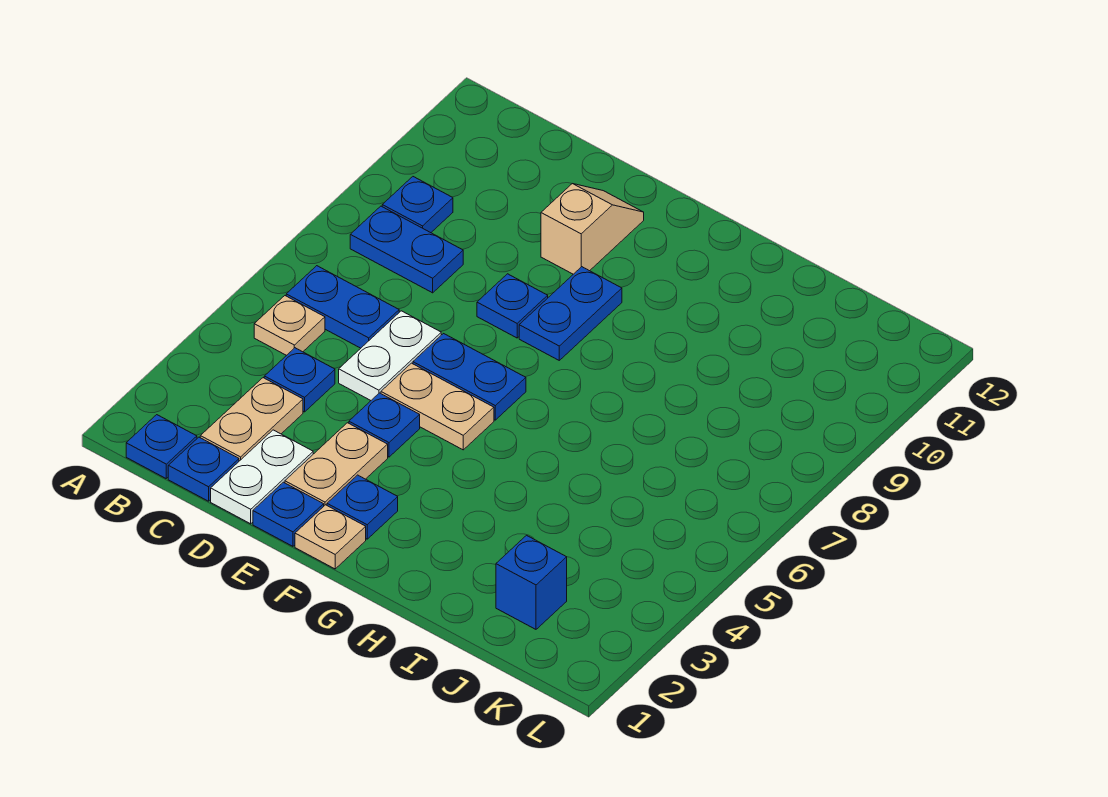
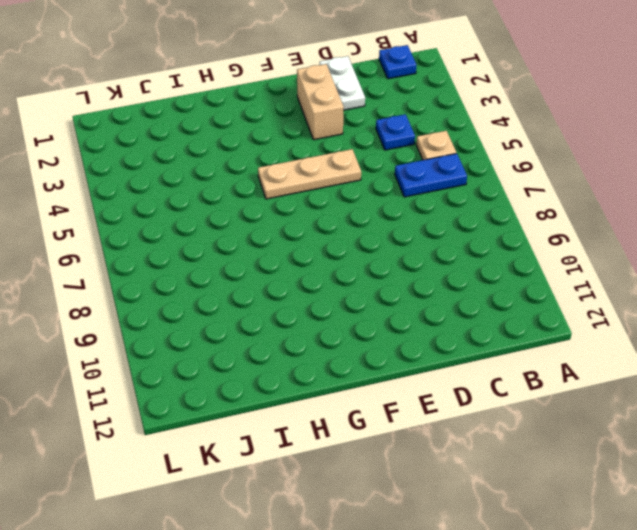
tan 1x2 brick [297,64,344,140] -> tan 1x2 plate [285,423,388,506]
tan 1x3 plate [258,149,361,199] -> tan 1x2 plate [381,363,494,450]
none -> blue 1x2 plate [350,206,463,293]
none -> blue 1x1 plate [382,177,453,233]
none -> blue 1x1 plate [168,437,239,501]

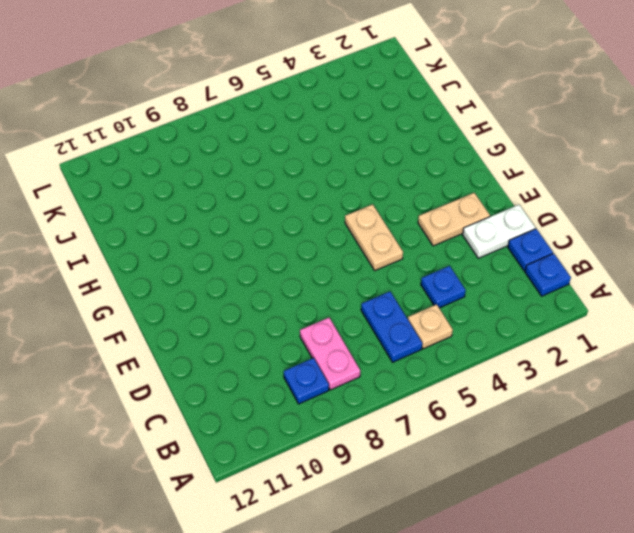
pink 1x2 plate [300,318,360,390] -> blue 1x2 plate [350,206,463,293]
none -> tan 1x2 plate [200,378,303,461]
none -> white 1x2 plate [339,311,441,400]
none -> blue 1x1 plate [253,482,324,546]

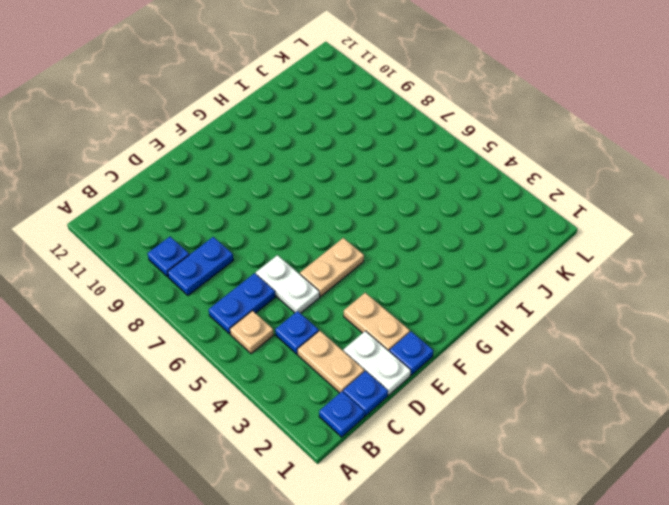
none -> blue 1x1 plate [349,393,420,457]
none -> blue 1x2 plate [413,334,526,420]
none -> blue 1x1 plate [477,274,548,338]

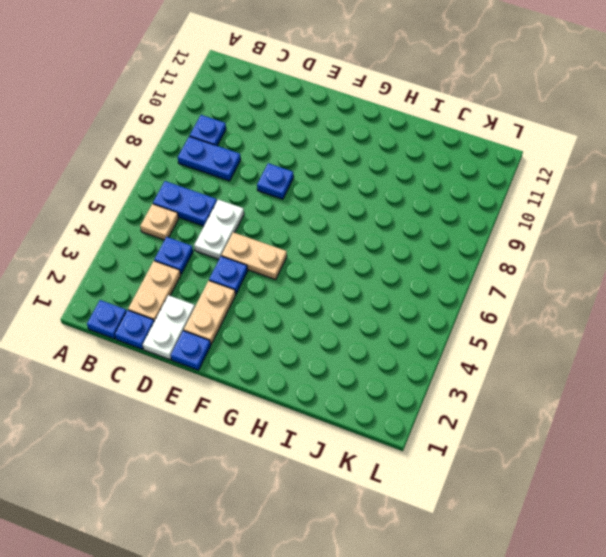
none -> blue 1x2 plate [413,334,526,420]
none -> tan 1x2 slope [541,184,644,274]
none -> tan 1x1 plate [295,505,366,569]

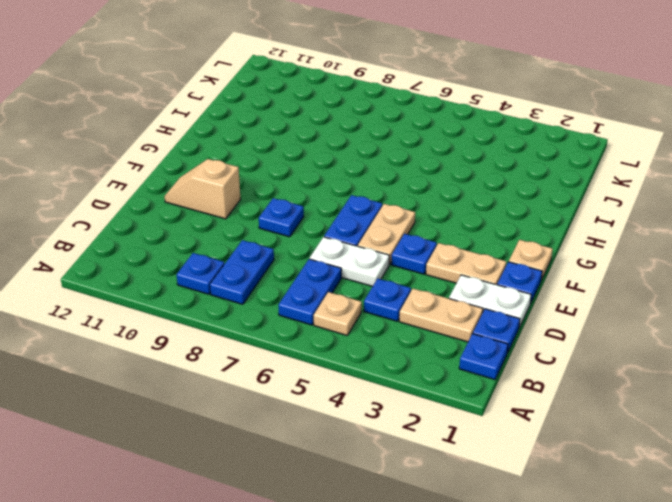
none -> blue 1x1 plate [327,475,398,539]
none -> blue 1x2 plate [519,267,622,360]
none -> blue 1x1 brick [496,535,567,629]

